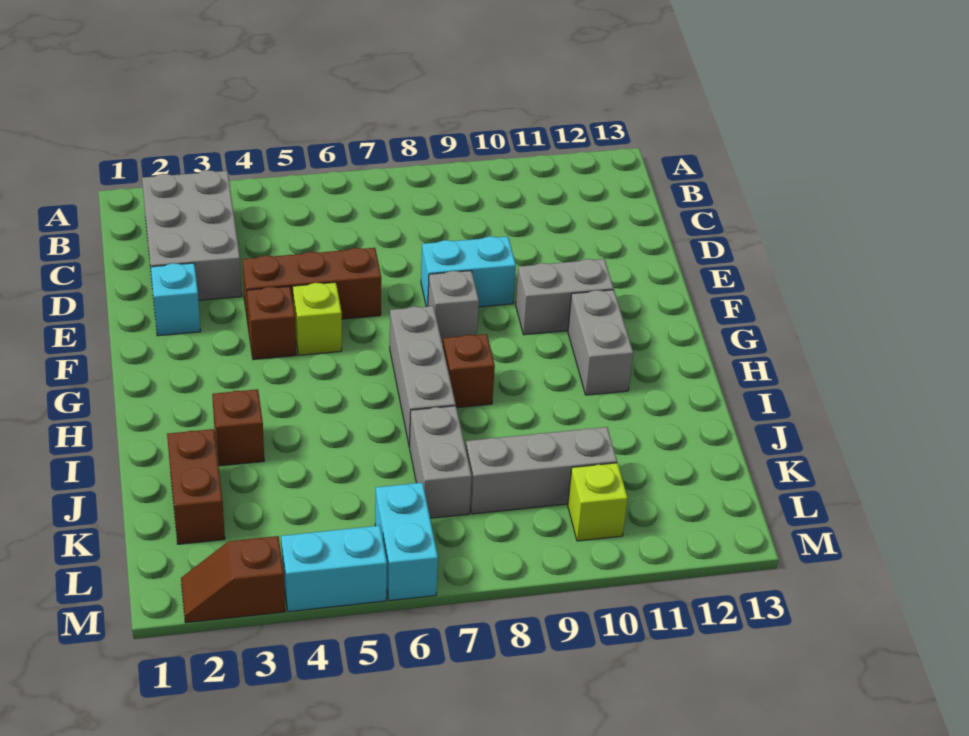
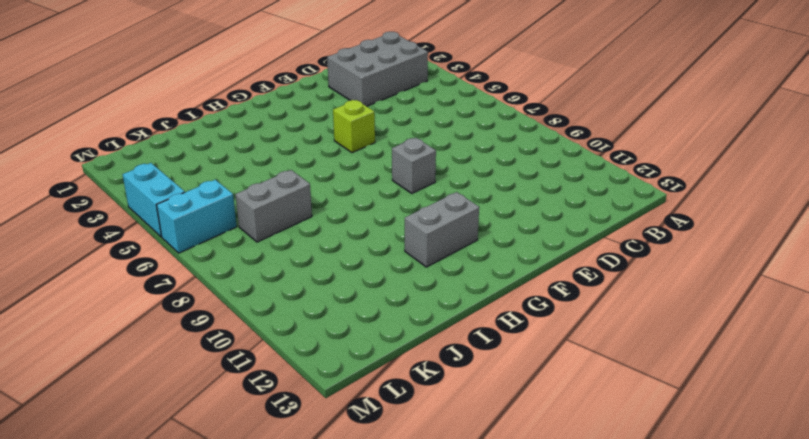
none -> cyan 1x1 brick [151,263,201,336]
none -> brown 1x3 brick [242,248,381,322]
none -> cyan 1x2 brick [421,236,516,307]

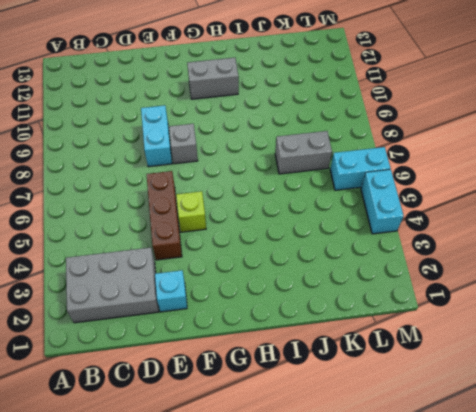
none -> brown 1x1 brick [247,286,296,360]
none -> grey 1x2 brick [516,259,614,335]
none -> grey 1x3 brick [390,306,456,447]

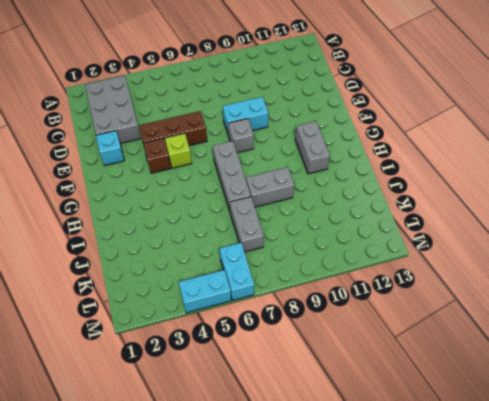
grey 1x2 brick [246,167,295,207] -> grey 1x2 brick moved to [516,259,614,335]
none -> brown 1x1 brick [443,334,495,408]
none -> brown 1x1 brick [212,389,264,466]
none -> brown 1x2 brick [167,429,225,544]

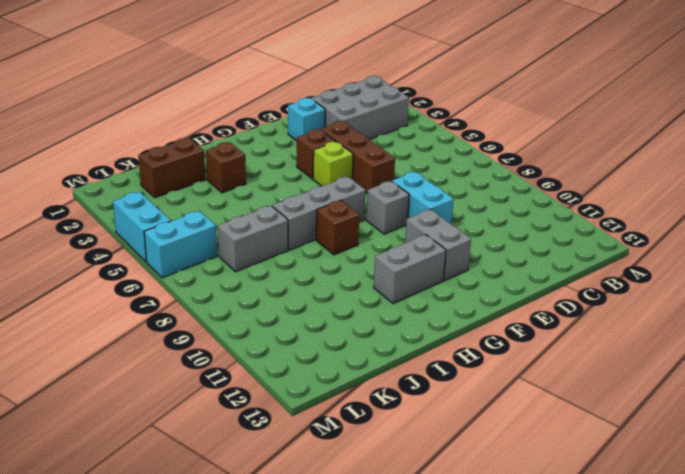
none -> grey 1x3 brick [466,427,617,514]
none -> lime 1x1 brick [568,463,628,541]
none -> brown 1x2 slope [181,536,285,623]

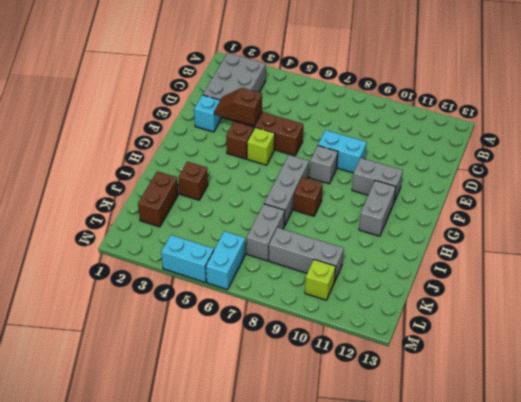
brown 1x2 slope [214,88,262,126] -> brown 1x2 slope moved to [181,536,285,623]

